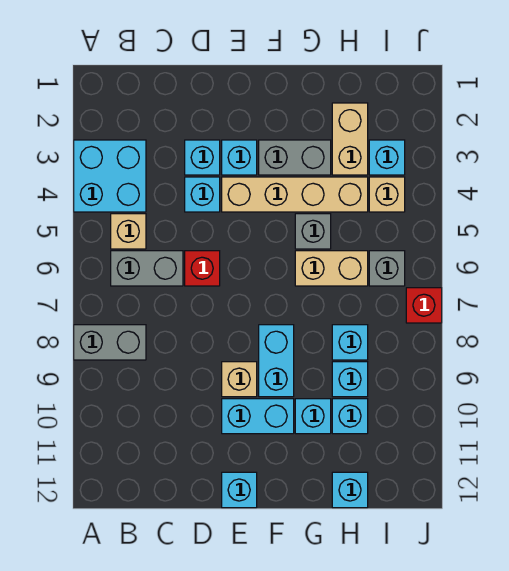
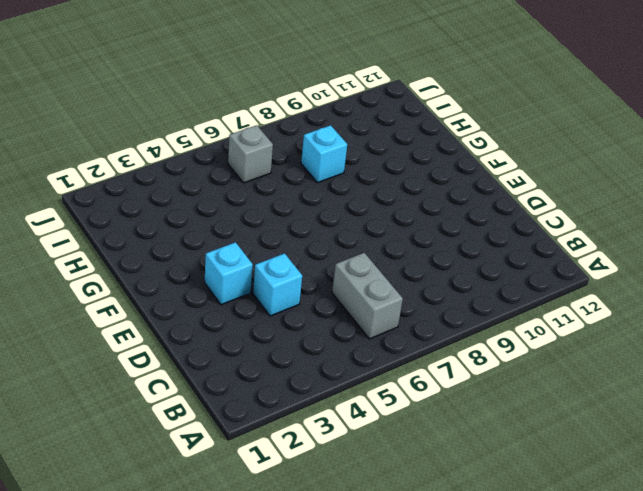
none -> cyan 2x2 brick [74,140,146,212]
none -> grey 1x2 brick [74,325,146,360]
none -> tan 1x1 brick [111,214,146,249]

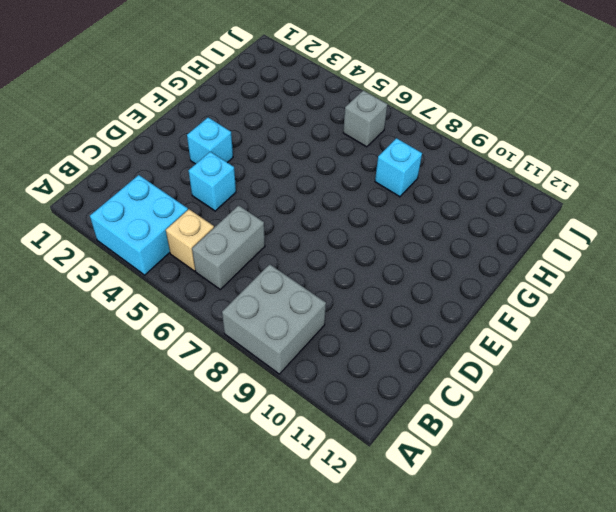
grey 2x2 brick [222,264,326,374] -> grey 1x2 brick [74,325,146,360]
none -> cyan 1x1 brick [185,140,220,175]
none -> red 1x1 brick [185,251,220,286]
none -> tan 1x4 brick [222,177,368,212]

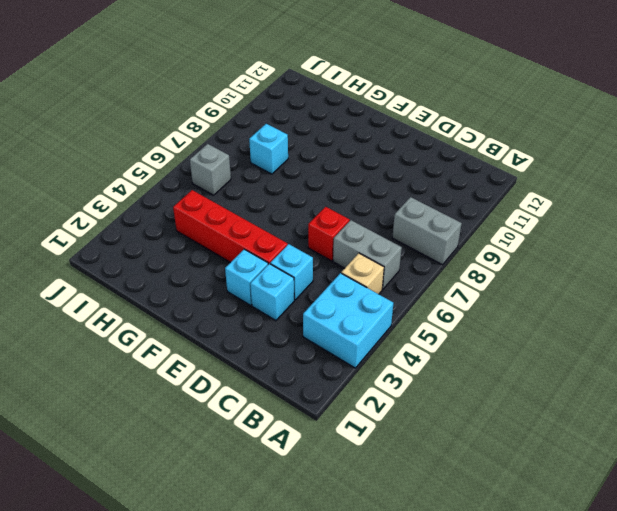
red 1x4 brick [173,190,288,264] -> tan 1x4 brick [222,177,368,212]
none -> tan 1x1 brick [222,362,257,397]
none -> cyan 1x2 brick [222,399,294,434]
none -> cyan 1x1 brick [222,472,257,508]

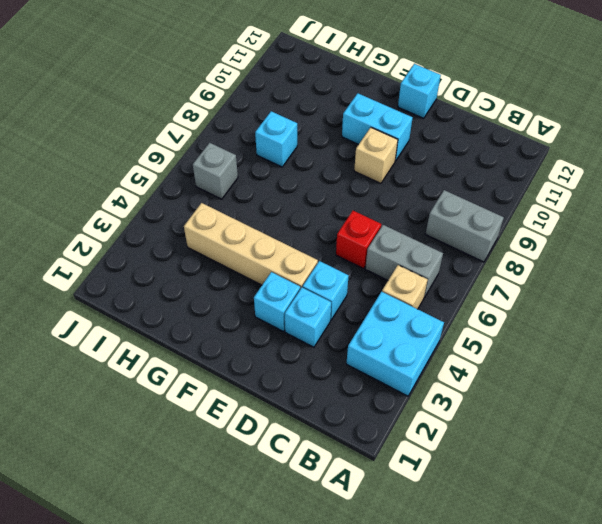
none -> grey 1x2 brick [259,140,331,175]
none -> cyan 1x2 brick [259,325,294,397]
none -> grey 1x1 brick [295,214,331,249]

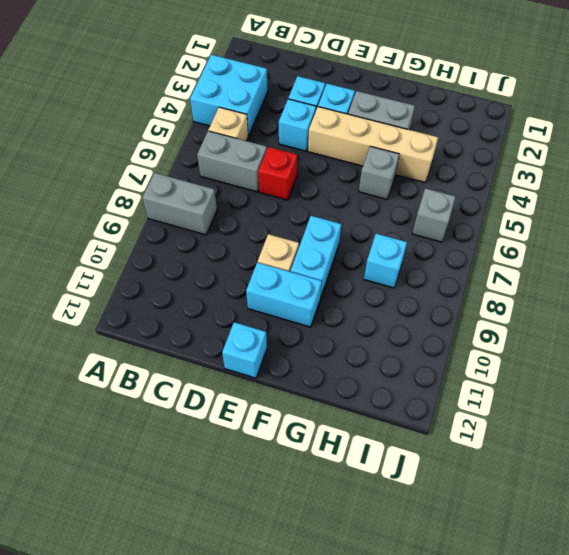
none -> tan 1x2 brick [295,251,368,286]
none -> cyan 1x1 brick [295,399,331,434]
none -> tan 1x2 brick [332,103,368,175]

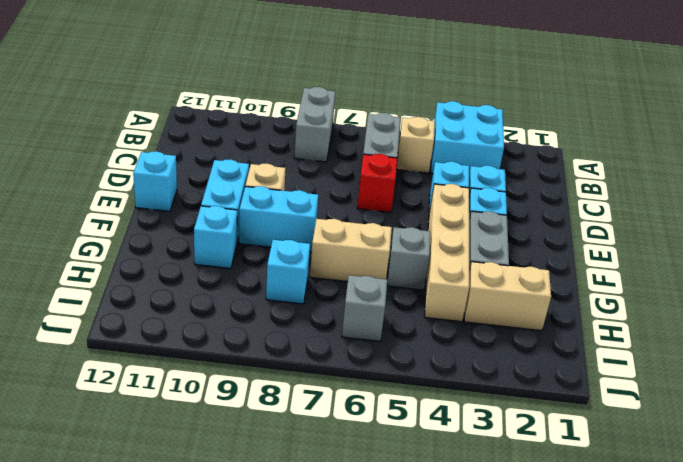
tan 1x2 brick [310,219,392,282] -> tan 1x2 brick turned to [295,251,368,286]
none -> cyan 1x1 brick [332,362,368,397]
none -> cyan 1x1 brick [332,399,368,434]
none -> cyan 1x1 brick [332,472,368,508]

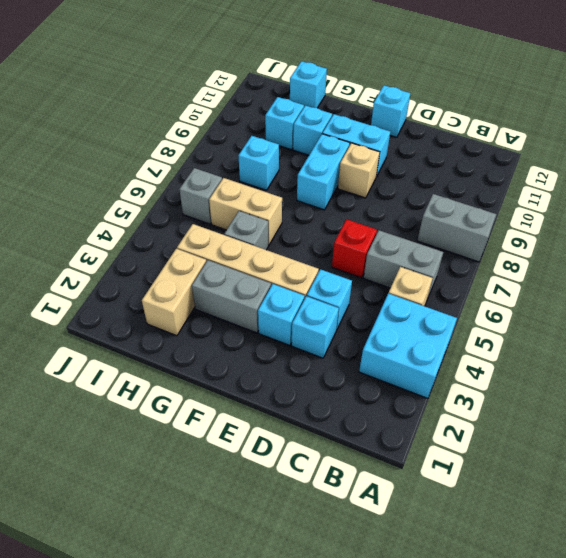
none -> cyan 1x1 brick [332,362,368,397]
none -> cyan 1x1 brick [369,140,405,175]
none -> tan 1x1 brick [369,177,405,212]

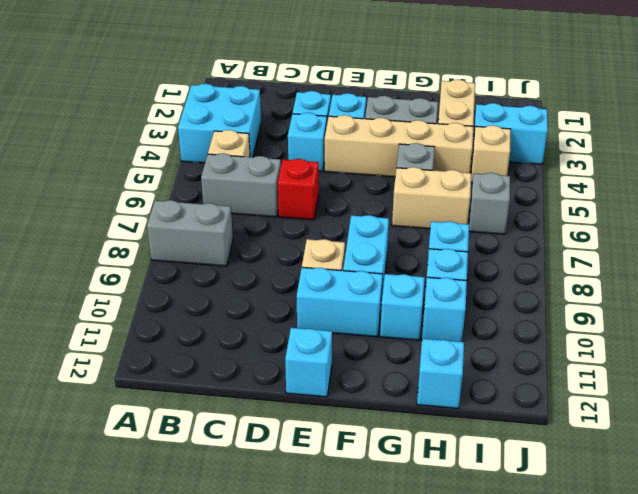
cyan 1x2 brick [472,103,548,164] -> cyan 1x1 brick [369,140,405,175]
none -> red 1x1 brick [406,288,442,323]

